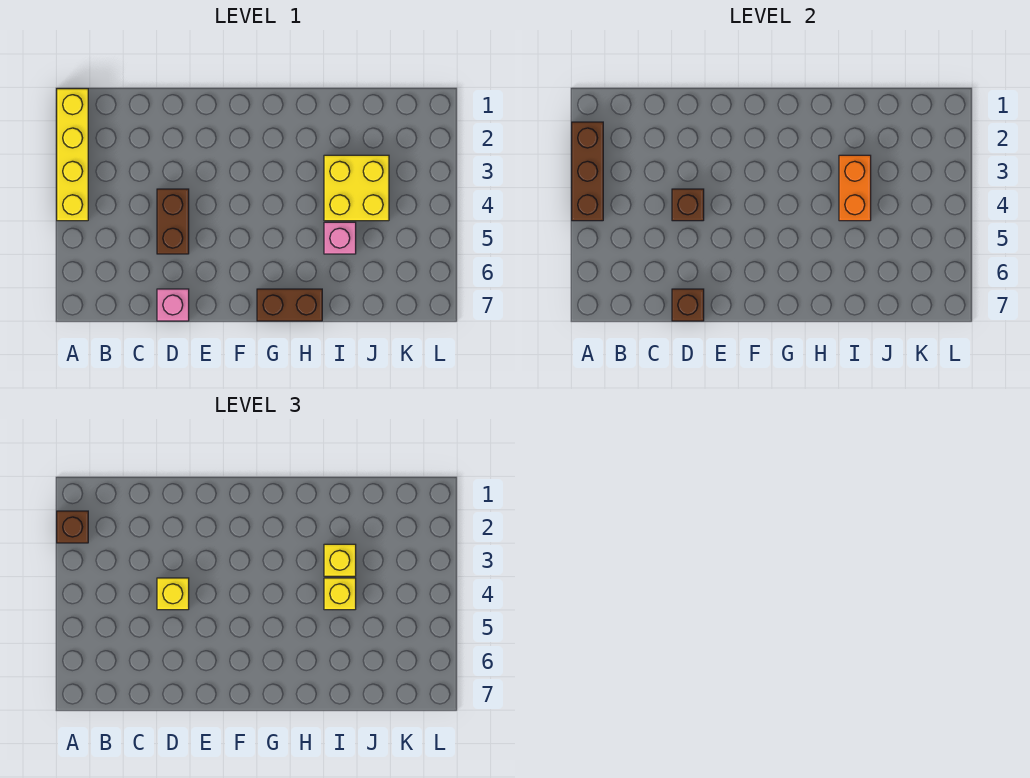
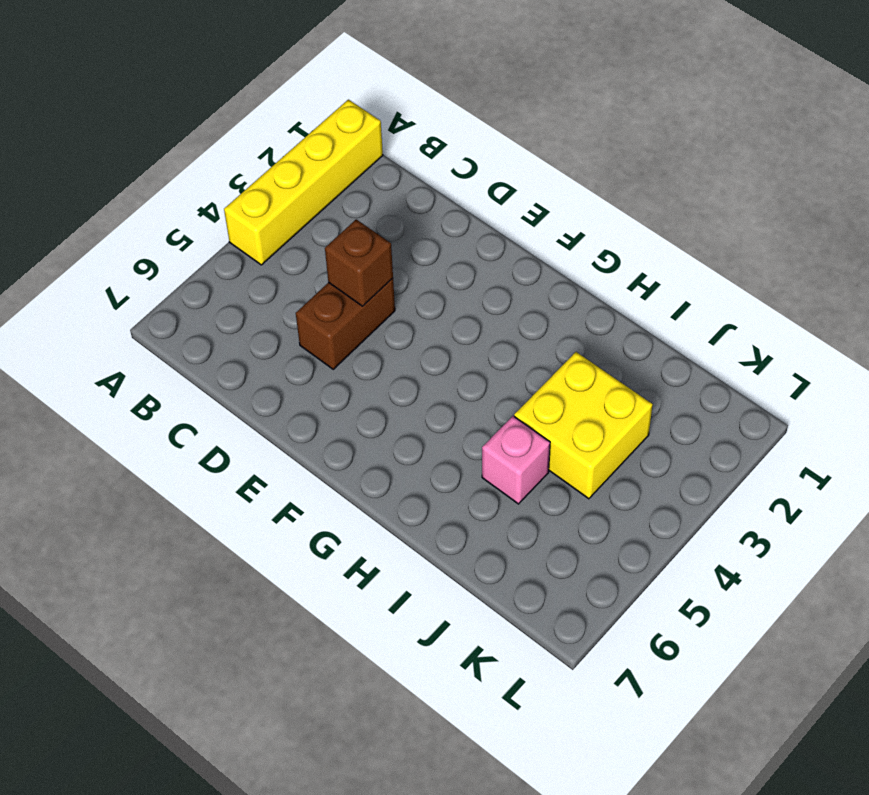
none -> pink 1x1 brick [157,289,189,321]
none -> brown 1x2 brick [257,289,322,321]
none -> brown 1x3 brick [572,122,603,221]

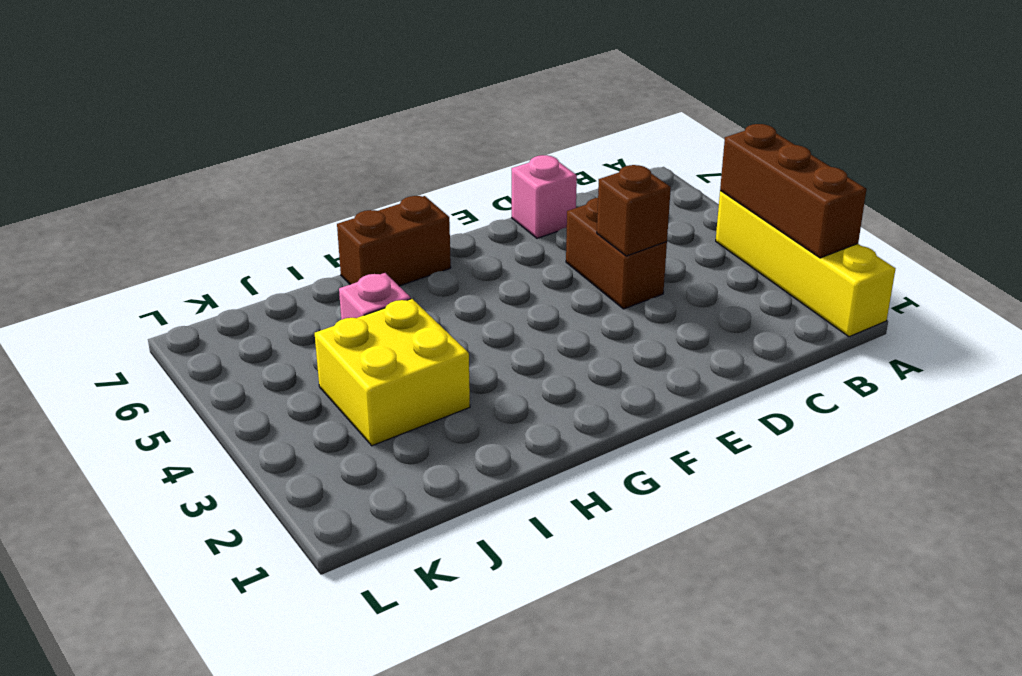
none -> brown 1x1 brick [672,289,704,321]
none -> orange 1x2 brick [839,155,871,221]
none -> brown 1x1 brick [57,511,88,543]

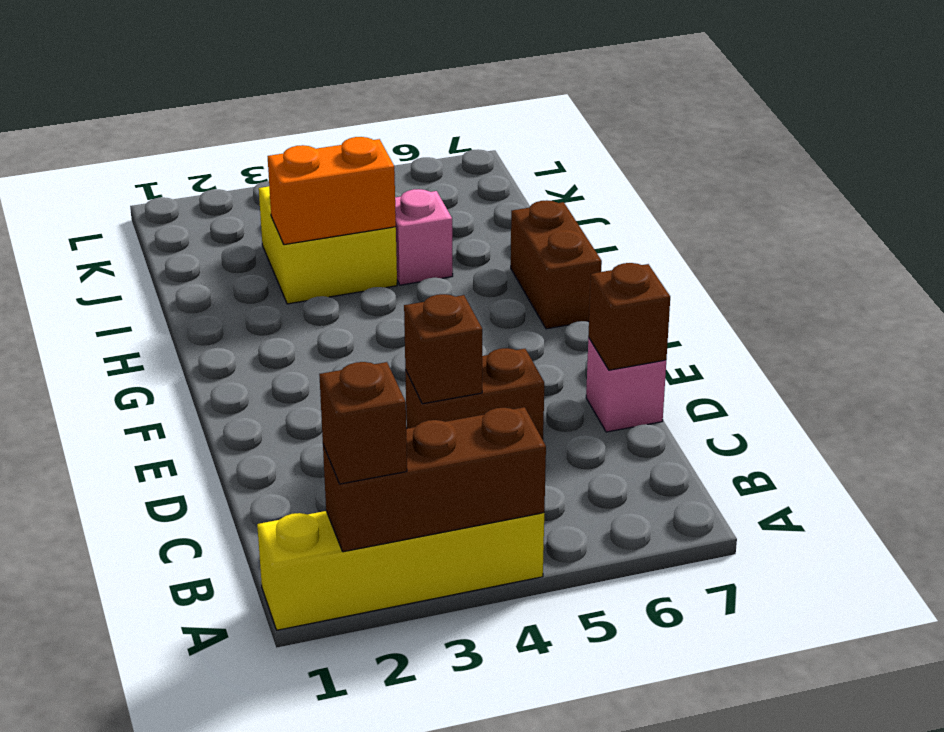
none -> yellow 1x1 brick [157,578,189,610]
none -> yellow 1x1 brick [324,544,356,576]
none -> yellow 1x1 brick [324,578,356,610]

